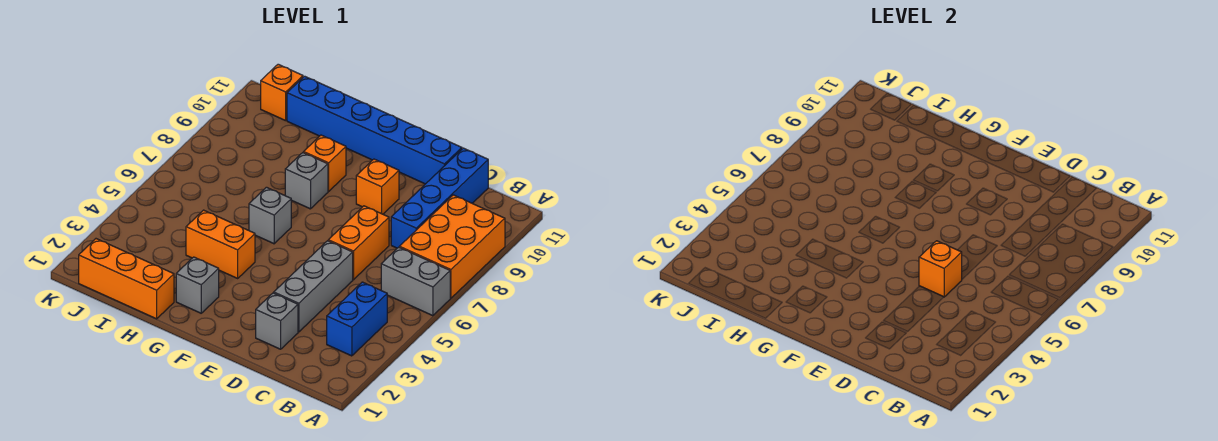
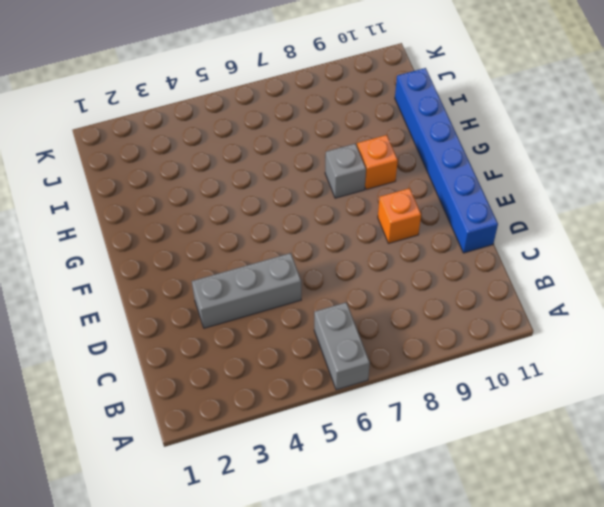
none -> orange 2x3 brick [399,195,505,298]
none -> blue 1x2 brick [327,282,387,356]
none -> blue 1x4 brick [391,148,488,248]

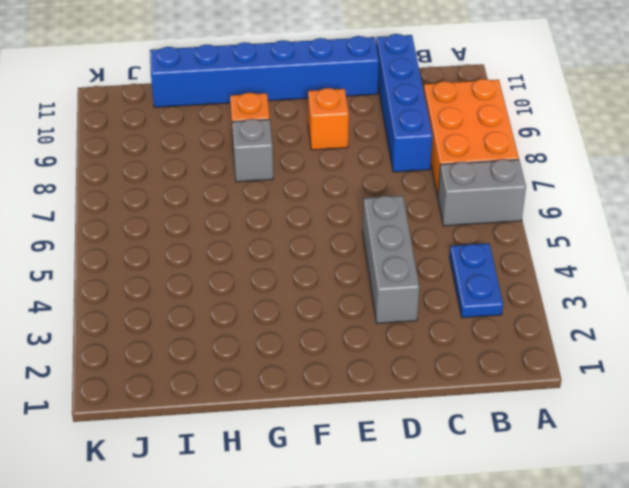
blue 1x2 plate [449,243,503,318] -> blue 1x2 brick [327,282,387,356]
none -> grey 1x1 brick [256,293,298,349]
none -> orange 1x2 brick [328,206,389,280]
none -> grey 1x1 brick [176,257,219,313]

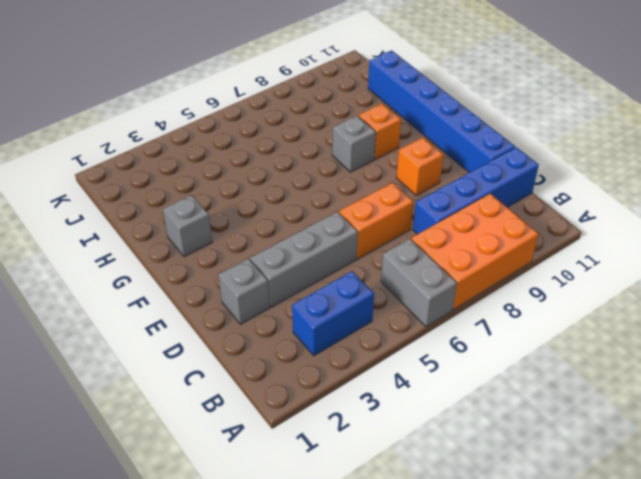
none -> orange 1x2 brick [186,210,255,278]
none -> grey 1x1 brick [249,187,291,244]
none -> orange 1x3 brick [79,239,174,319]

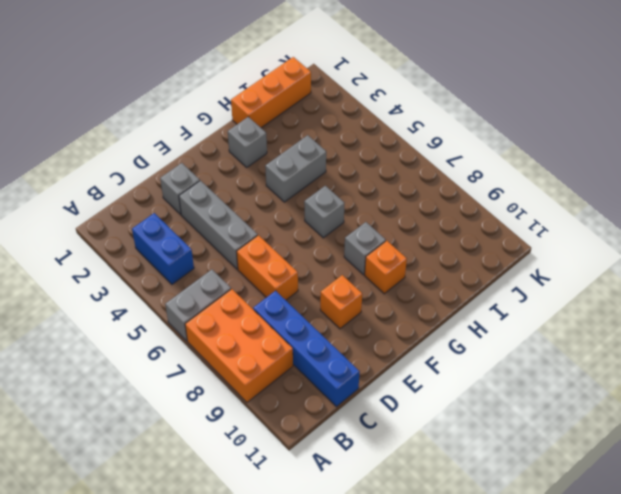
grey 1x2 brick [265,135,326,202] -> orange 1x2 brick [186,210,255,278]
none -> blue 1x6 brick [287,76,462,184]
none -> orange 1x1 brick [260,64,303,121]
none -> orange 1x1 brick [919,241,962,297]

